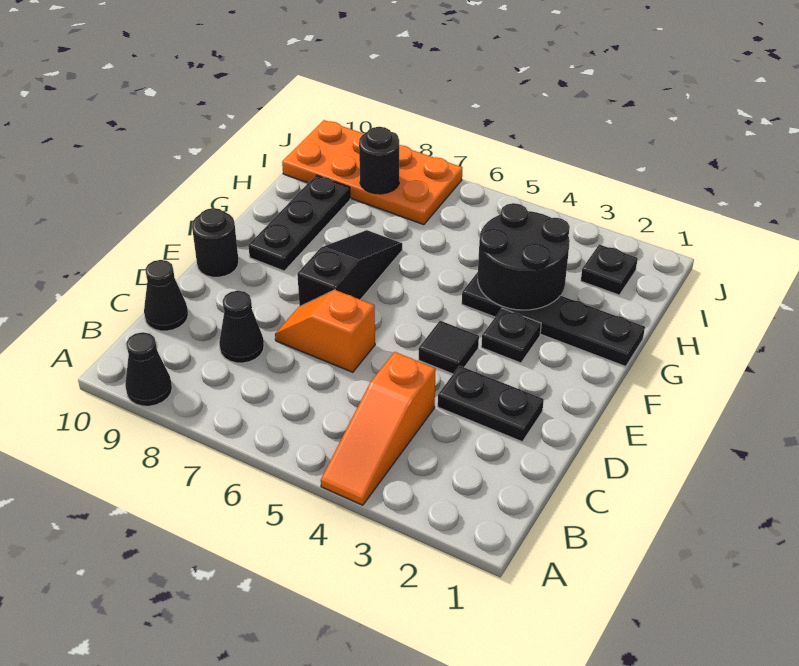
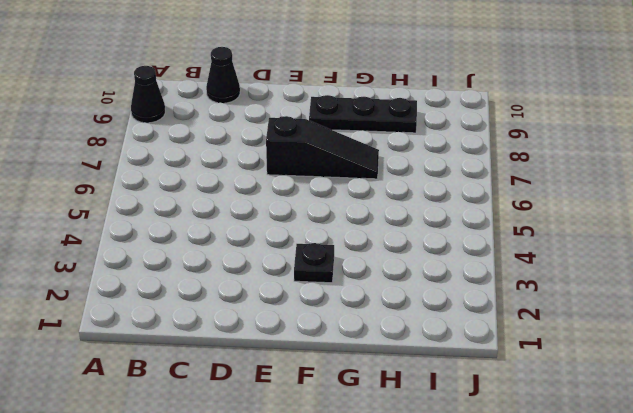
none -> orange 1x3 slope [321,352,436,505]
none -> black 1x1 cone [219,291,264,363]
none -> black 1x2 plate [438,366,544,442]

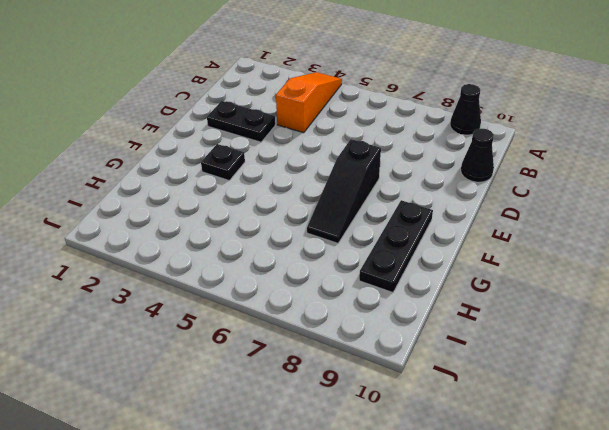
none -> black 1x1 cone [219,291,264,363]
none -> orange 1x2 slope [275,290,375,372]
none -> black 1x1 tile [419,321,479,374]

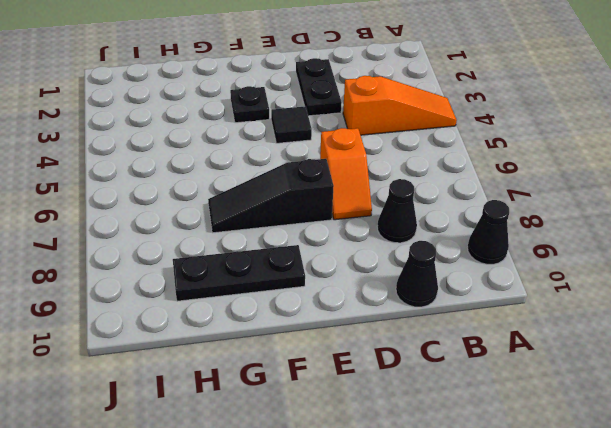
none -> black 1x1 round brick [192,208,239,277]
none -> black 1x4 plate [462,272,645,367]
none -> black 1x1 plate [581,244,638,295]

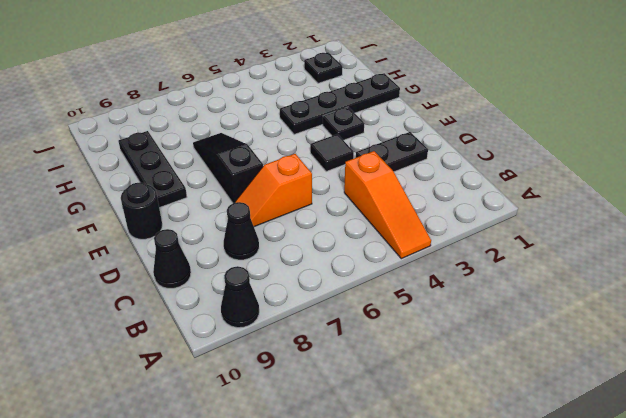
none -> orange 2x4 plate [282,120,462,225]
none -> black 2x2 round brick [478,203,570,310]
none -> black 1x1 round brick [359,127,399,194]

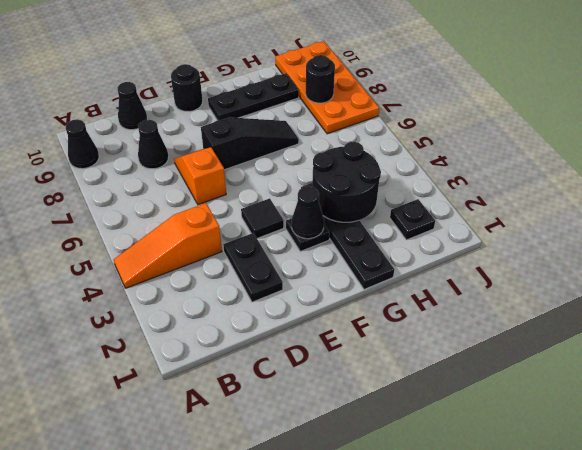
black 1x1 cone [291,186,324,239] -> none

